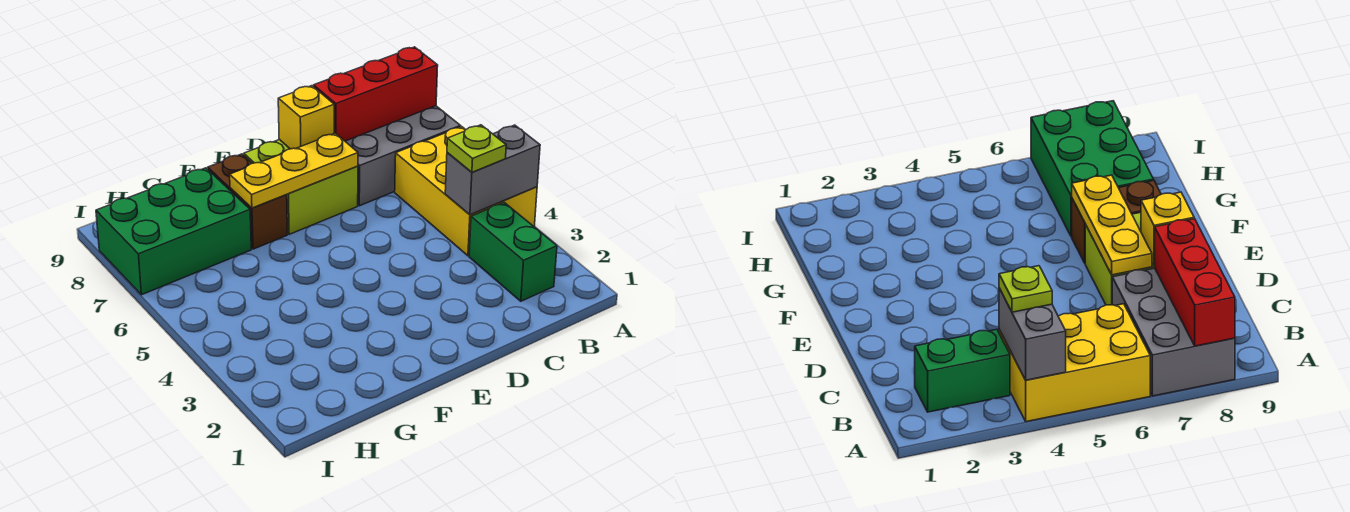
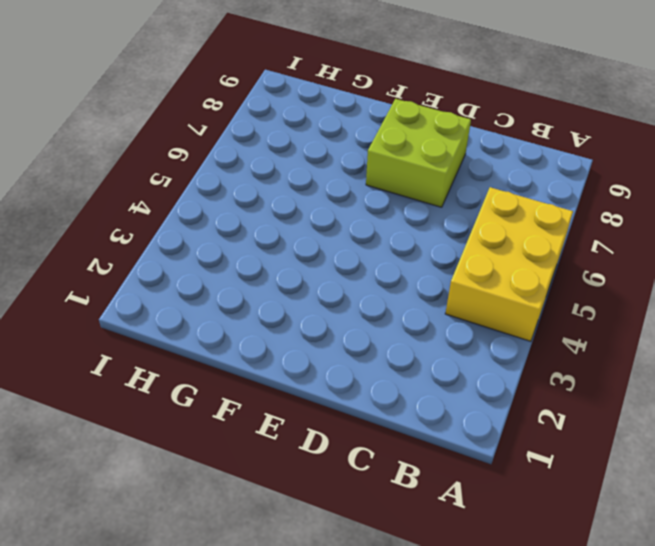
none -> grey 2x3 brick [345,106,460,206]
none -> green 1x2 brick [469,203,557,301]

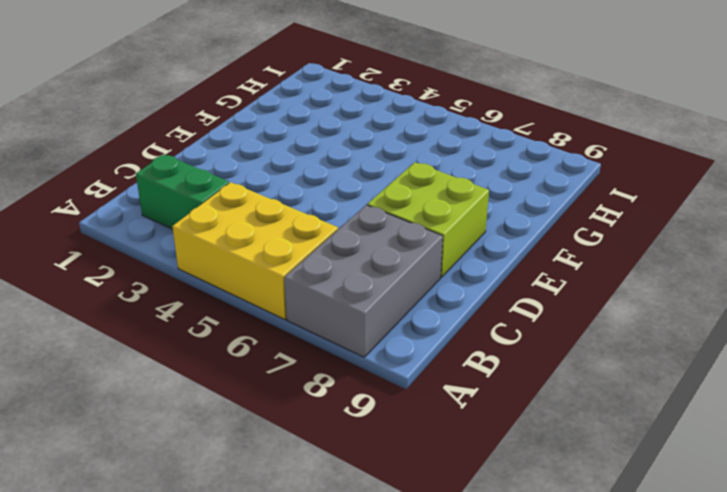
none -> brown 1x2 brick [208,154,287,249]
none -> green 2x3 brick [96,168,251,295]

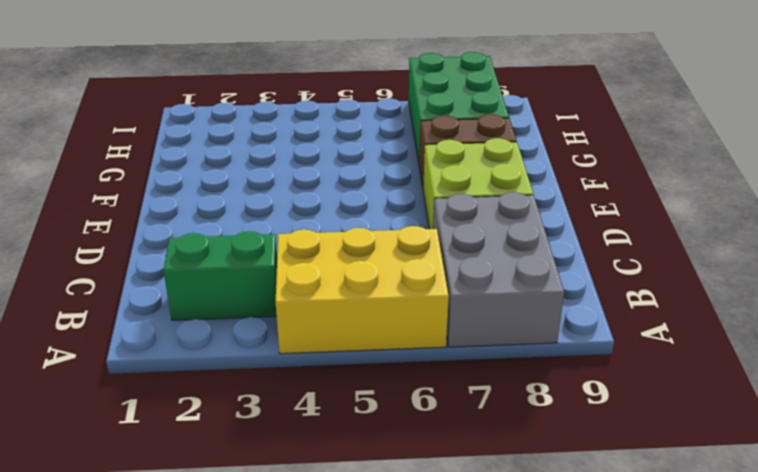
none -> grey 1x2 brick [445,125,540,215]
none -> red 1x3 brick [314,47,438,141]

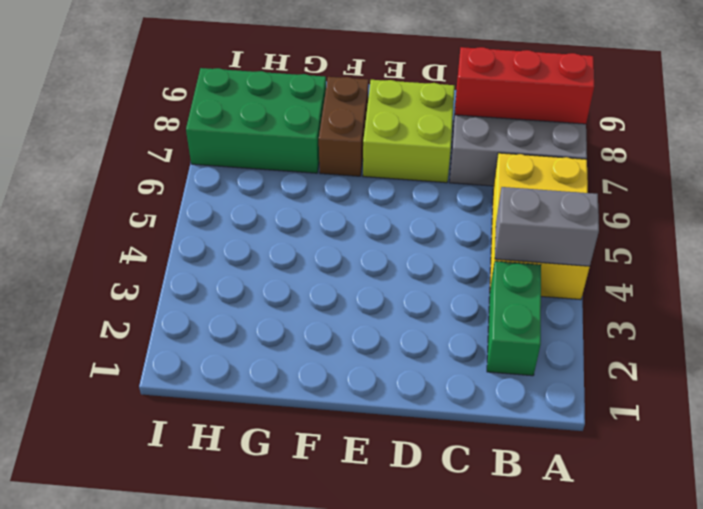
none -> yellow 1x3 plate [230,133,358,208]
none -> yellow 1x1 brick [278,86,334,149]

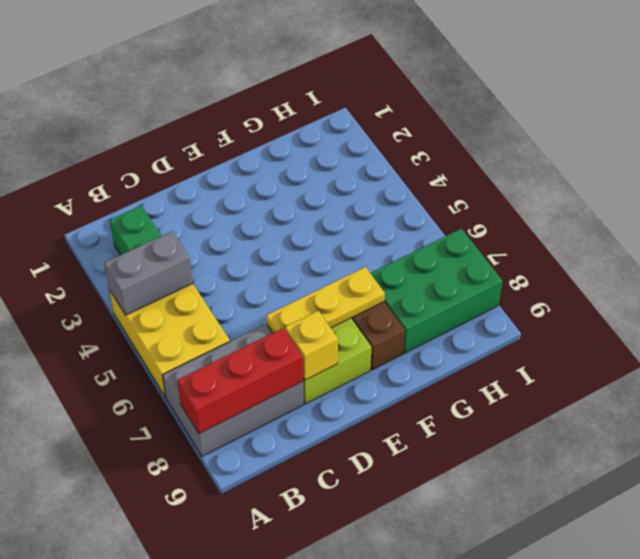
none -> lime 1x1 plate [447,125,506,172]

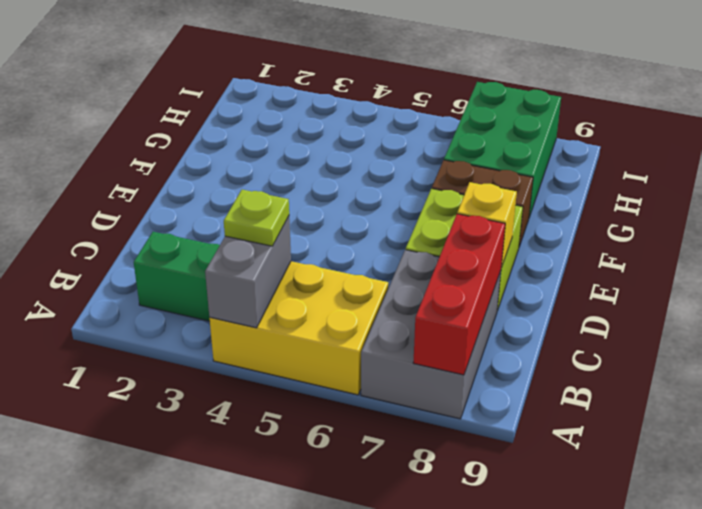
none -> yellow 1x3 plate [230,133,358,208]

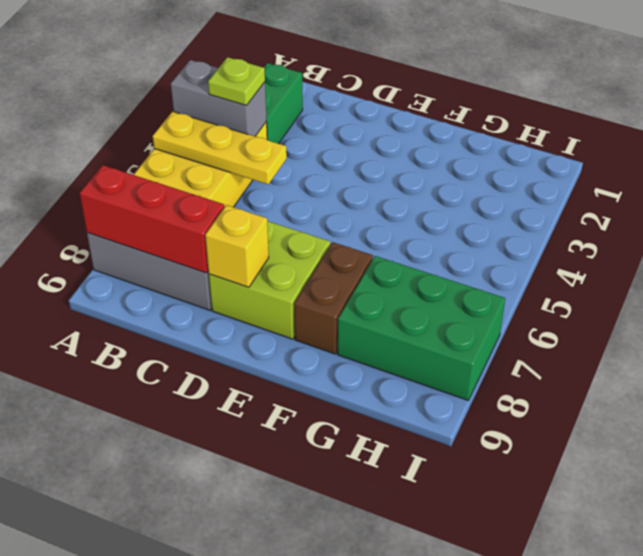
yellow 1x3 plate [153,111,287,184] -> yellow 1x3 plate moved to [230,133,358,208]

